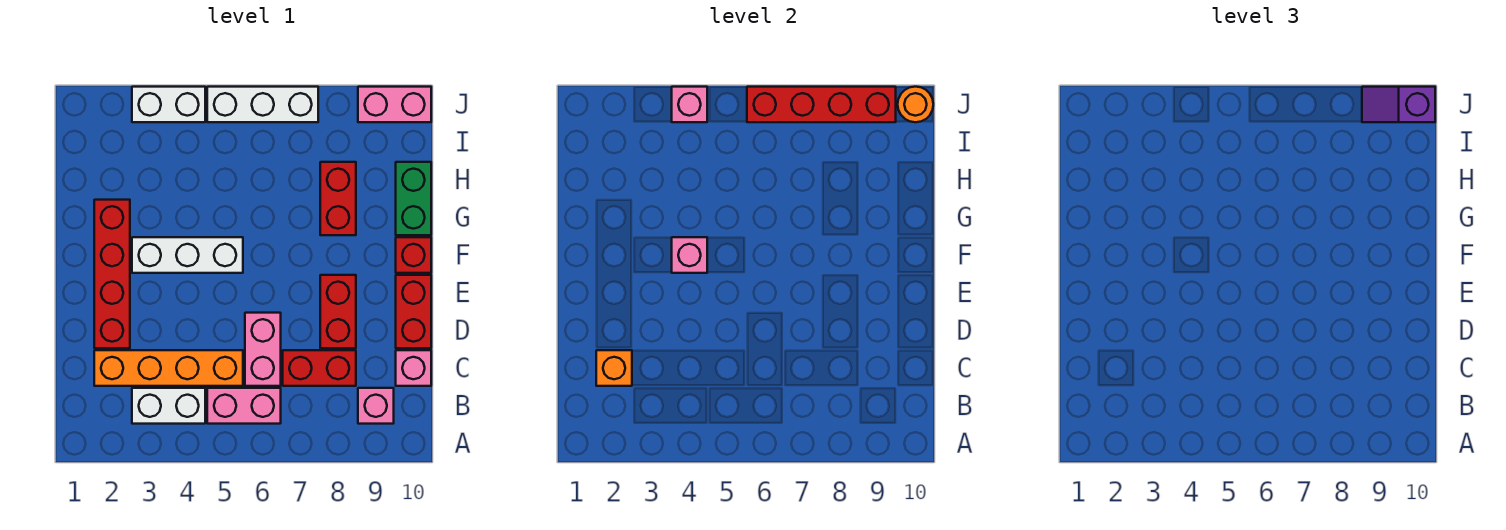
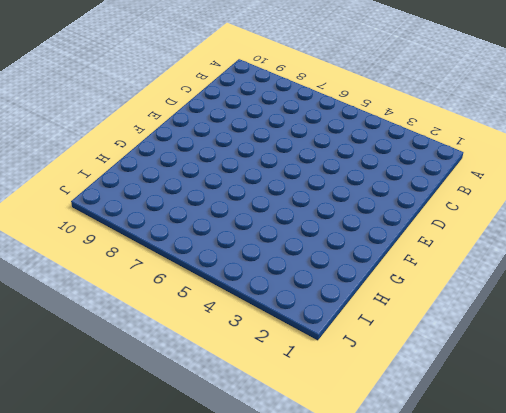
none -> white 1x2 brick [132,388,205,424]
none -> pink 1x2 brick [207,388,281,424]
none -> pink 1x1 brick [358,388,394,424]

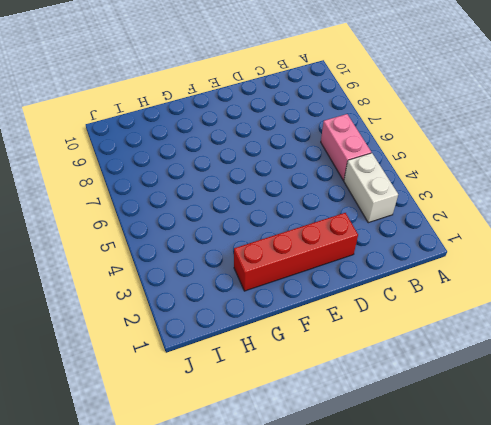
none -> pink 1x1 brick [358,388,394,424]
none -> orange 1x4 brick [94,350,243,386]
none -> pink 1x2 brick [245,313,281,386]

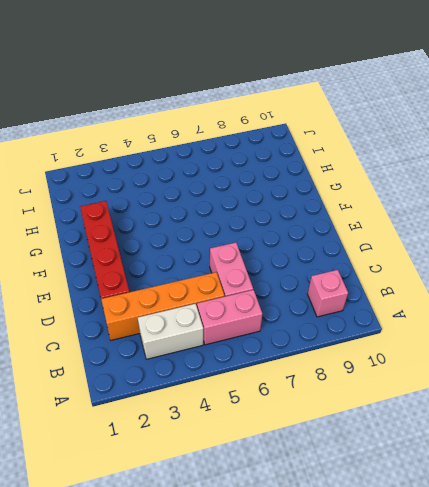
none -> red 1x2 brick [283,350,356,386]
none -> pink 1x1 brick [396,350,431,386]
none -> red 1x2 brick [320,275,356,348]

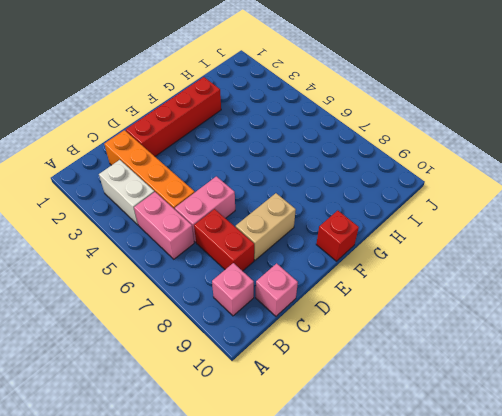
tan 1x2 brick [236,193,296,260] -> red 1x2 brick [320,275,356,348]
none -> red 1x2 brick [396,275,431,348]
none -> white 1x3 brick [132,237,243,273]
none -> red 1x2 brick [320,162,356,235]

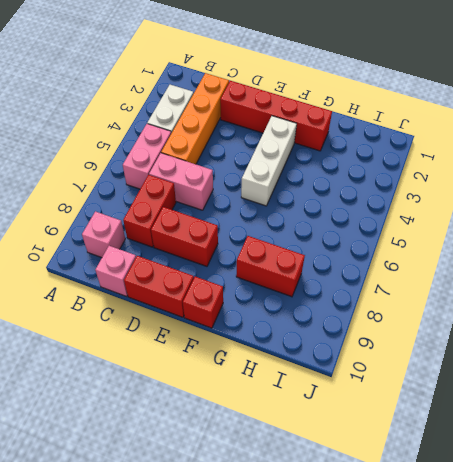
none -> green 1x2 brick [396,162,431,235]
none -> white 1x2 brick [132,87,205,122]
none -> white 1x3 brick [207,87,318,122]

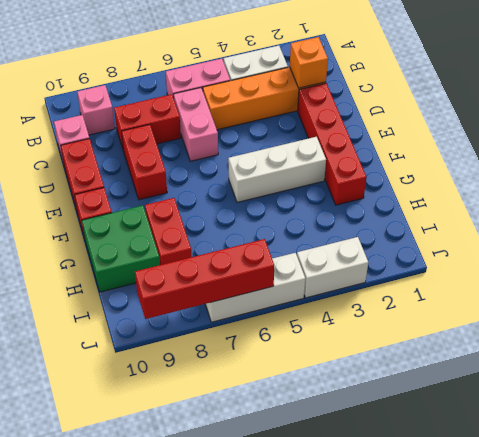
green 2x2 brick [82,205,160,292] -> green 1x2 brick [396,162,431,235]
none -> pink 1x2 brick [358,87,431,122]
none -> pink 1x1 brick [672,237,707,273]
none -> pink 1x1 brick [672,87,707,122]

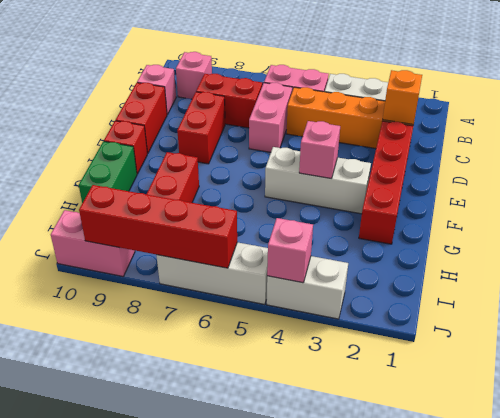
none -> orange 1x1 round brick [898,87,933,122]
none -> purple 1x2 slope [1362,87,1435,122]

